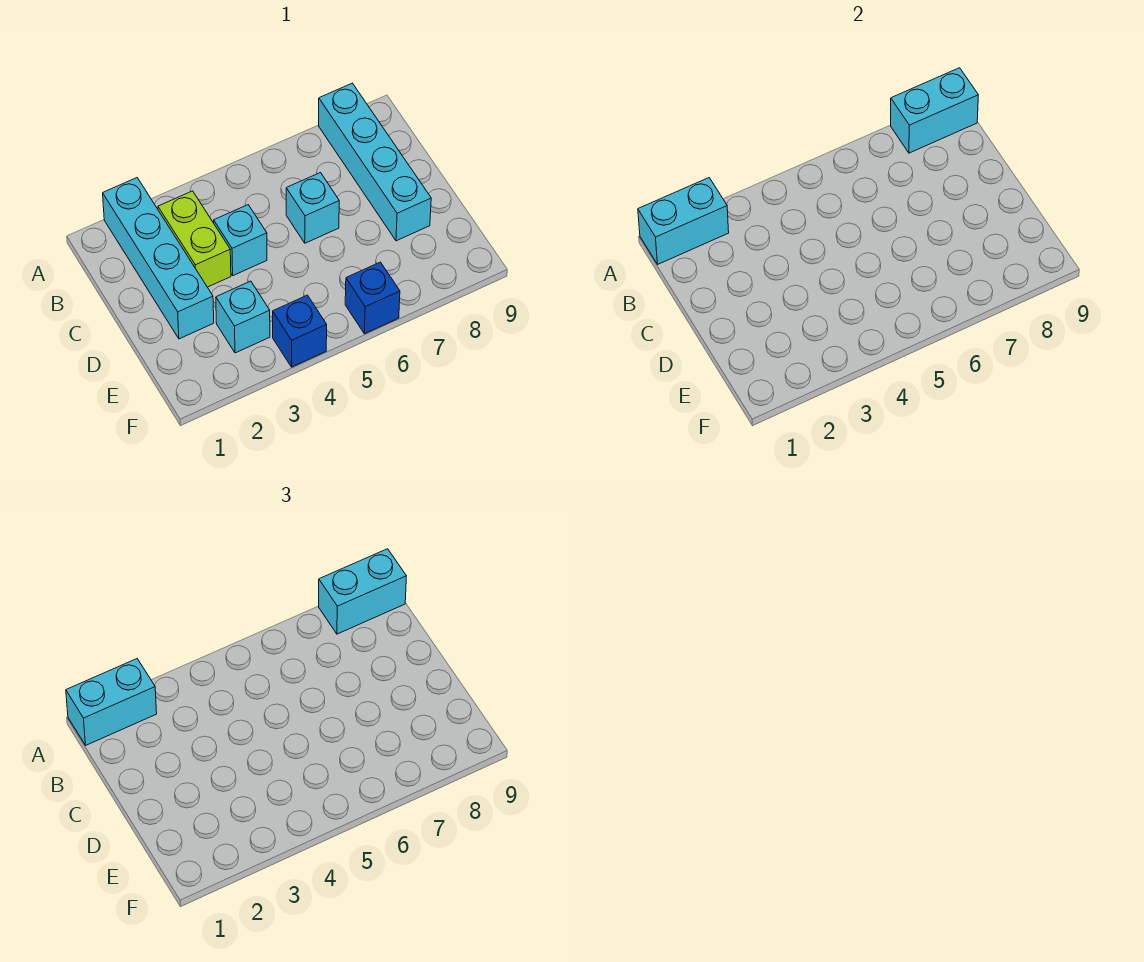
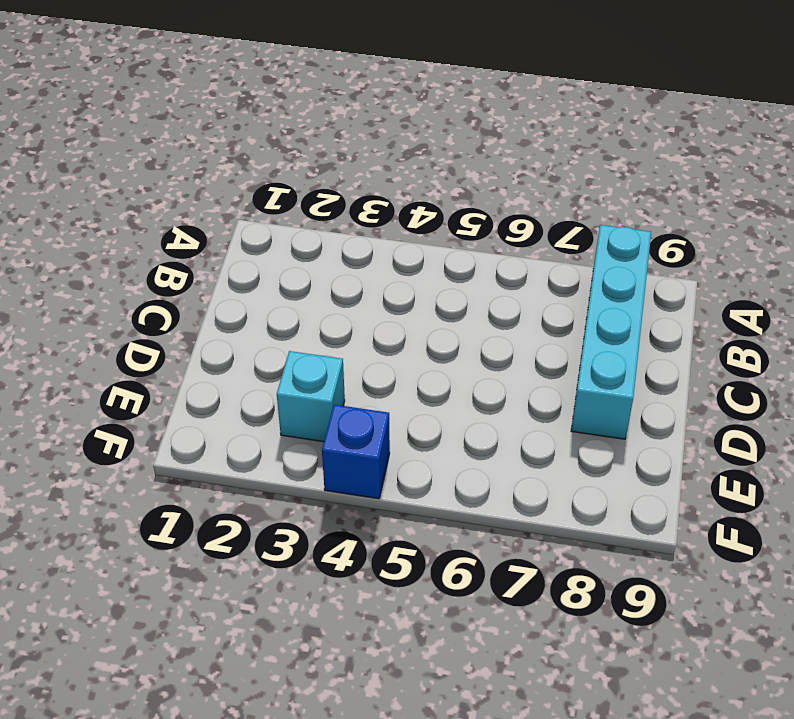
none -> cyan 1x4 brick [103,178,214,339]
none -> lime 1x2 brick [158,191,231,287]
none -> cyan 1x1 brick [214,205,267,276]

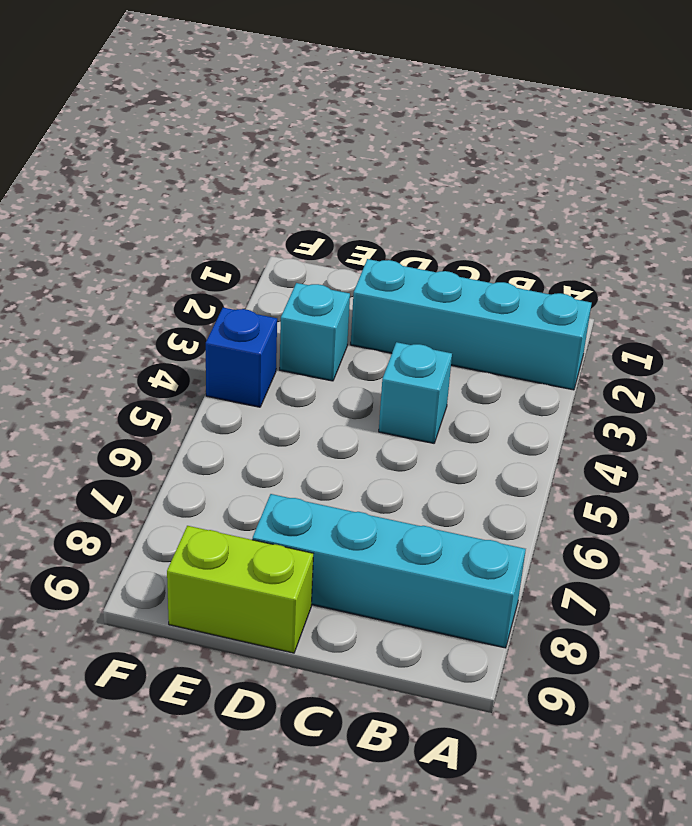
lime 1x2 brick [167,526,313,653] -> lime 1x2 brick moved to [158,191,231,287]
none -> cyan 1x1 brick [286,173,339,243]
none -> blue 1x1 brick [345,262,400,334]
none -> cyan 1x2 brick [638,178,729,264]

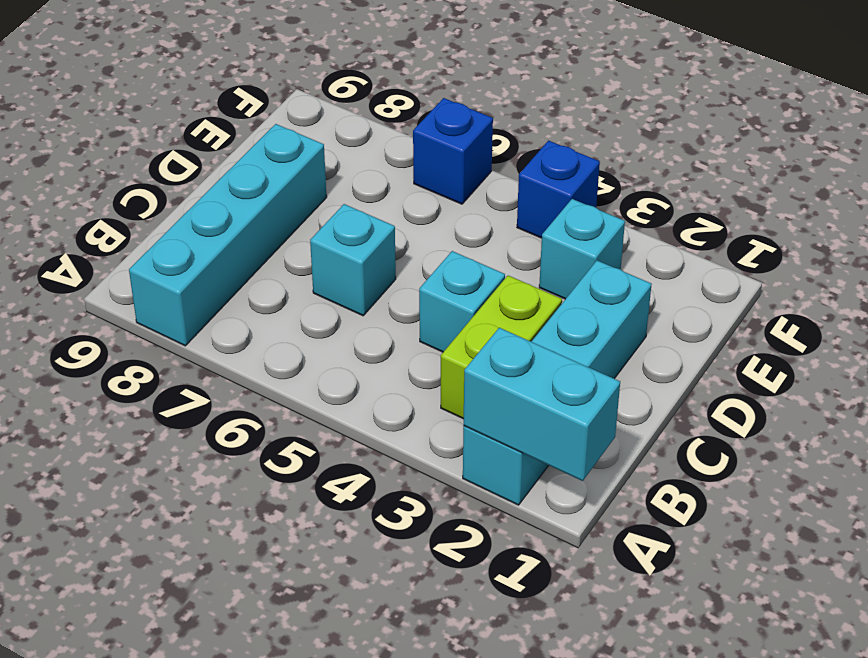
none -> cyan 1x2 brick [891,68,978,153]
none -> cyan 1x2 brick [66,659,157,745]
none -> cyan 1x2 brick [319,549,406,634]

